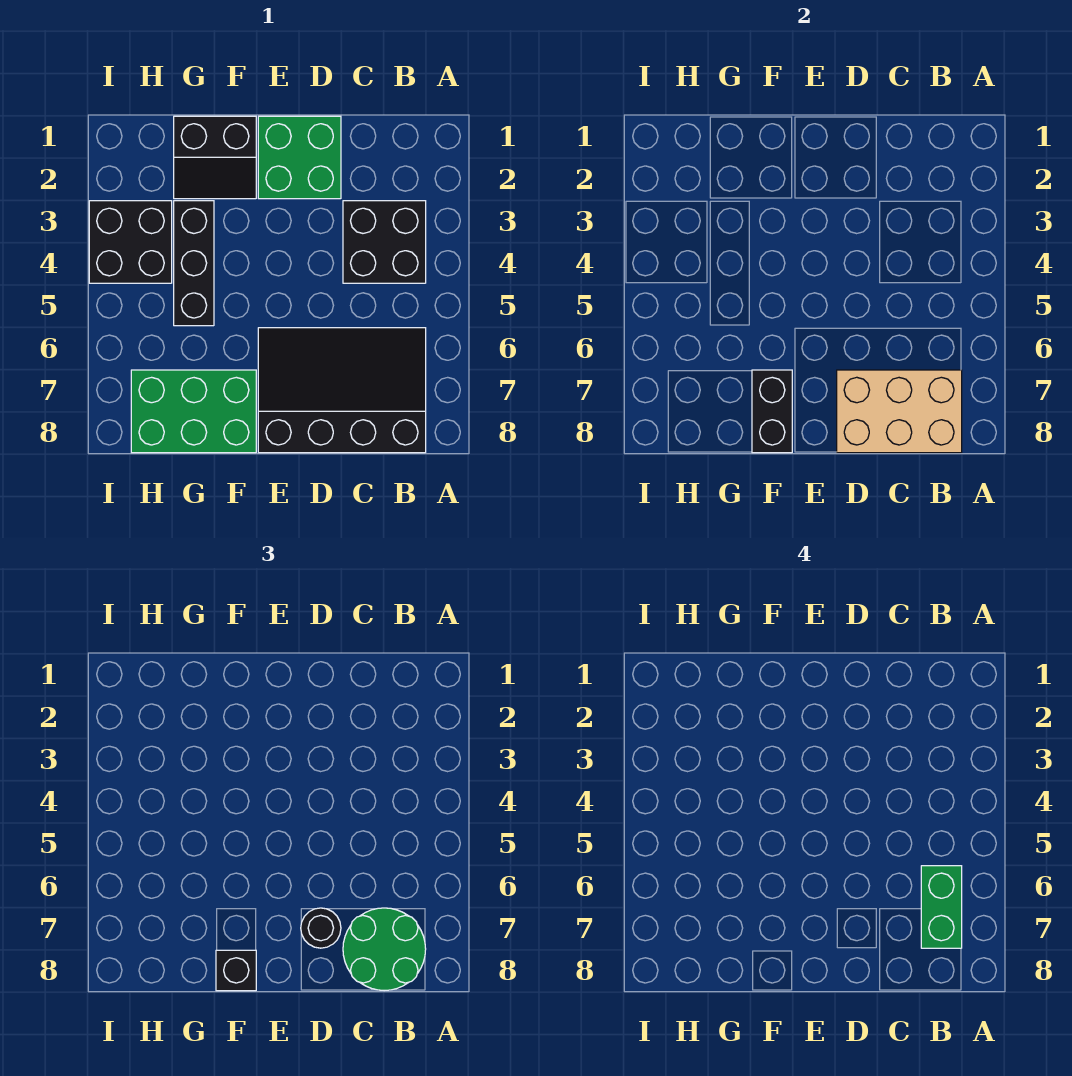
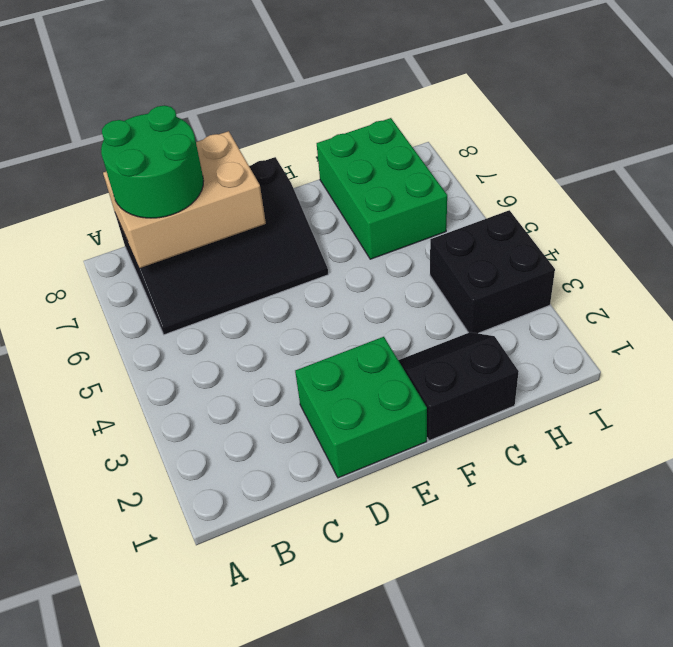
green 2x3 brick [317,118,447,259] -> green 2x3 brick turned to [131,370,256,453]
none -> black 2x2 brick [343,201,426,283]
none -> black 1x3 brick [174,201,214,326]
none -> black 1x2 brick [752,370,792,453]

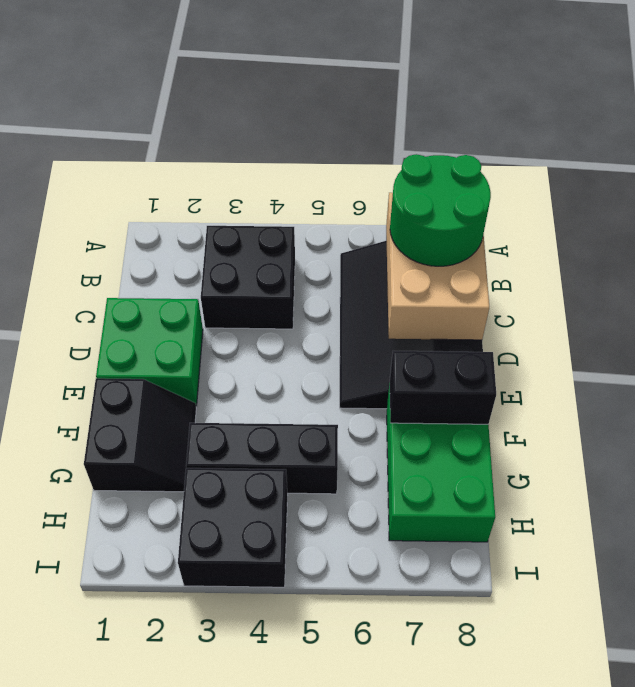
none -> black 1x1 round brick [301,908,341,948]
none -> black 1x1 brick [216,950,256,991]
none -> green 1x2 brick [921,866,962,948]

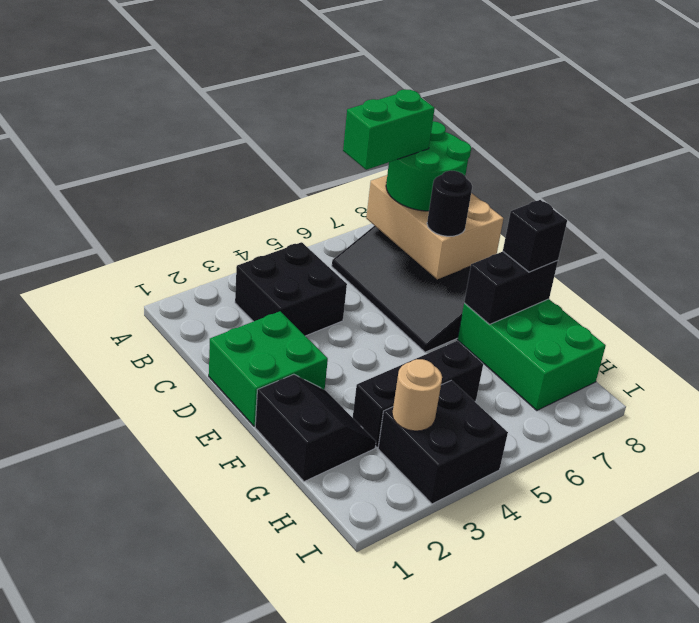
tan 1x1 round brick [392,359,442,431] -> none

